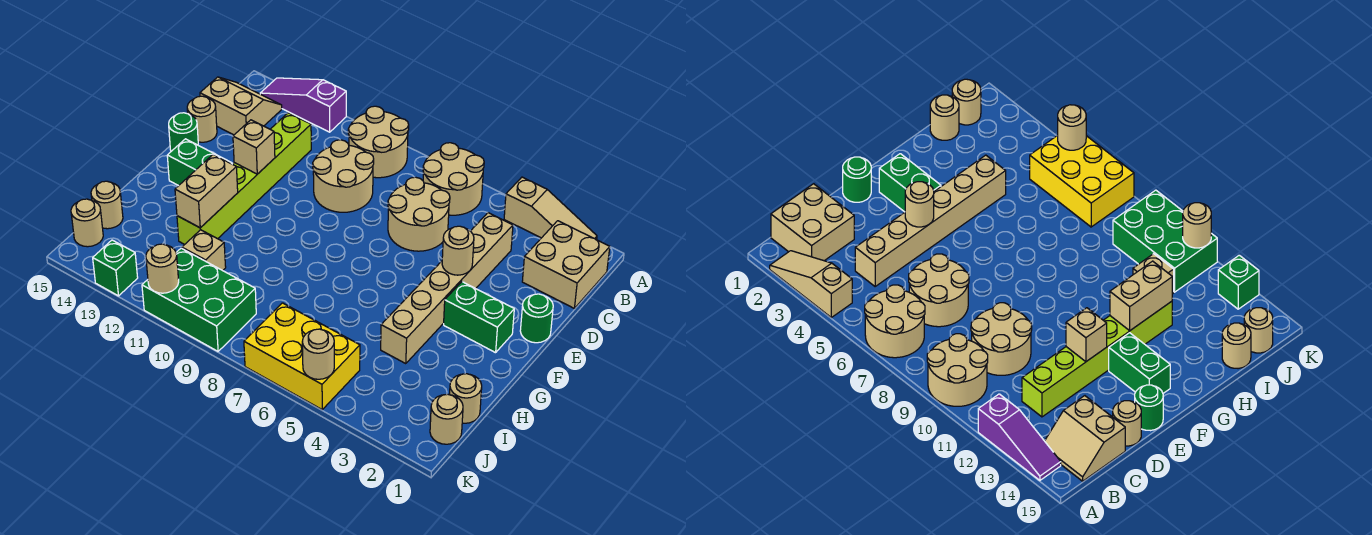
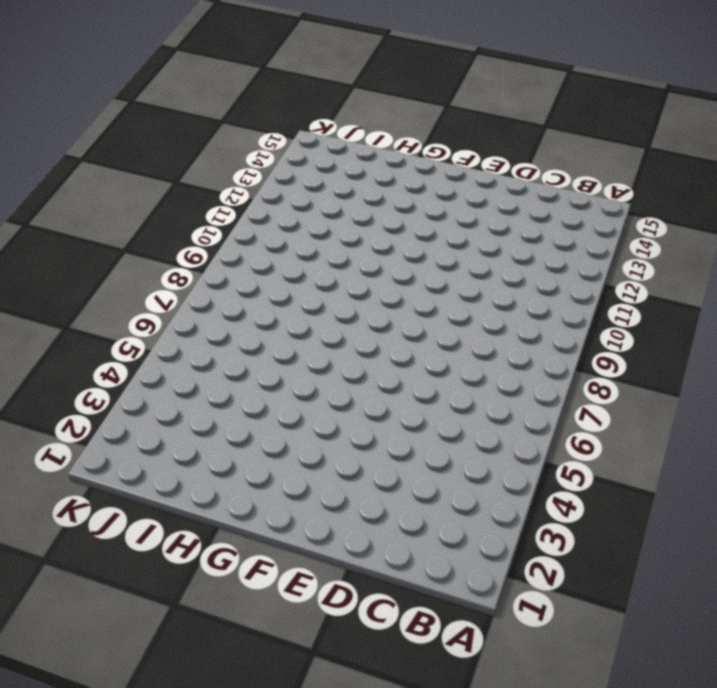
none -> tan 1x3 slope [504,177,597,240]
none -> tan 2x2 round brick [423,143,484,215]
none -> tan 2x2 round brick [348,106,409,178]

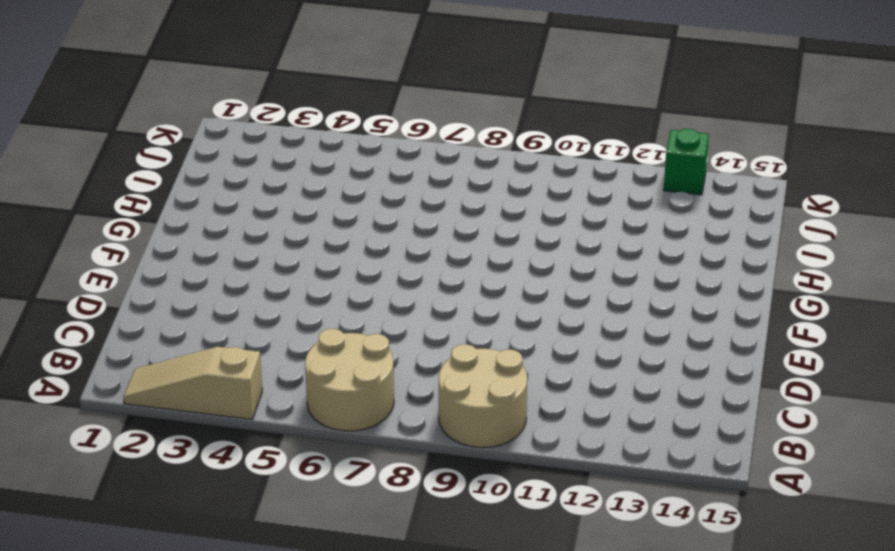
none -> purple 1x3 slope [260,78,346,132]
none -> tan 2x2 brick [522,221,610,308]
none -> tan 2x2 slope [200,77,282,135]

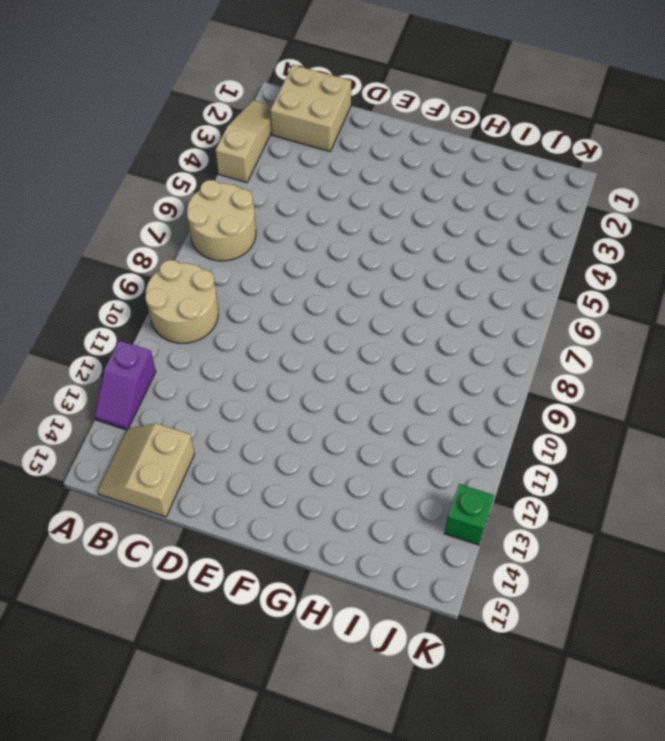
purple 1x2 slope [95,341,156,430] -> purple 1x3 slope [260,78,346,132]
none -> tan 1x6 brick [381,213,513,364]
none -> tan 2x2 round brick [388,177,450,251]
none -> tan 2x2 round brick [313,140,374,212]

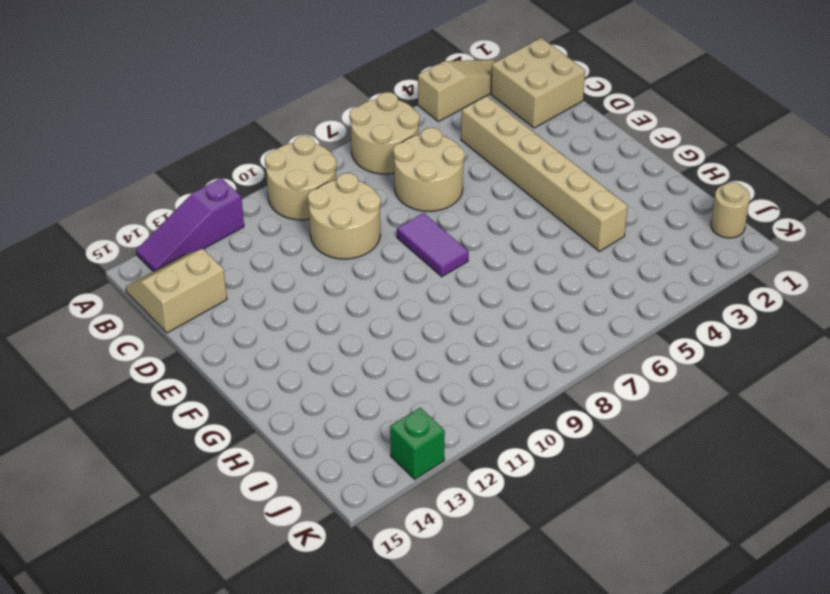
purple 1x2 tile [397,213,469,277] -> none
none -> lime 1x6 brick [177,113,311,244]
none -> tan 1x1 round brick [187,96,217,142]
none -> green 1x1 round brick [520,294,553,343]

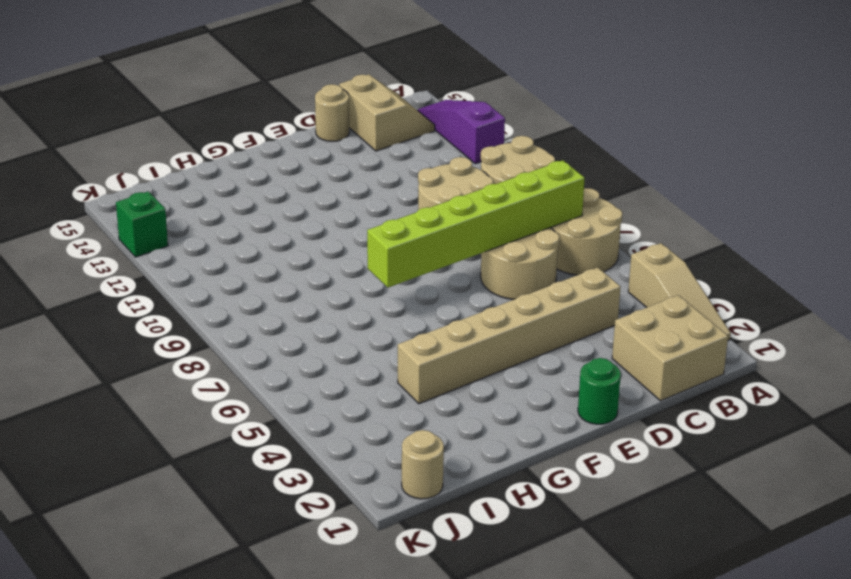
lime 1x6 brick [367,160,585,288] -> lime 1x6 brick moved to [177,113,311,244]
none -> green 1x1 round brick [169,113,198,151]
none -> green 1x2 brick [444,282,514,353]
none -> green 1x2 brick [167,139,232,186]

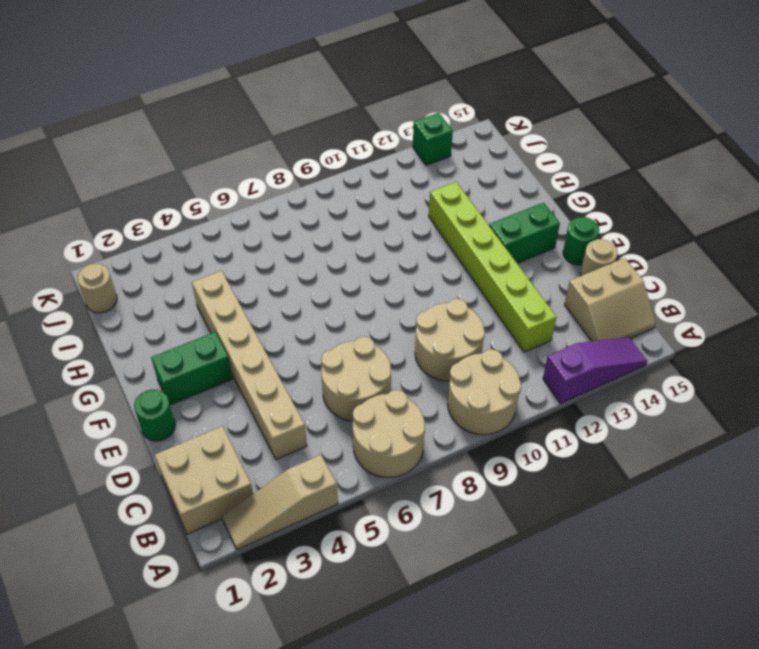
none -> tan 1x1 round brick [450,374,482,423]
none -> tan 1x1 brick [182,230,226,271]
none -> tan 1x1 round brick [91,181,123,229]

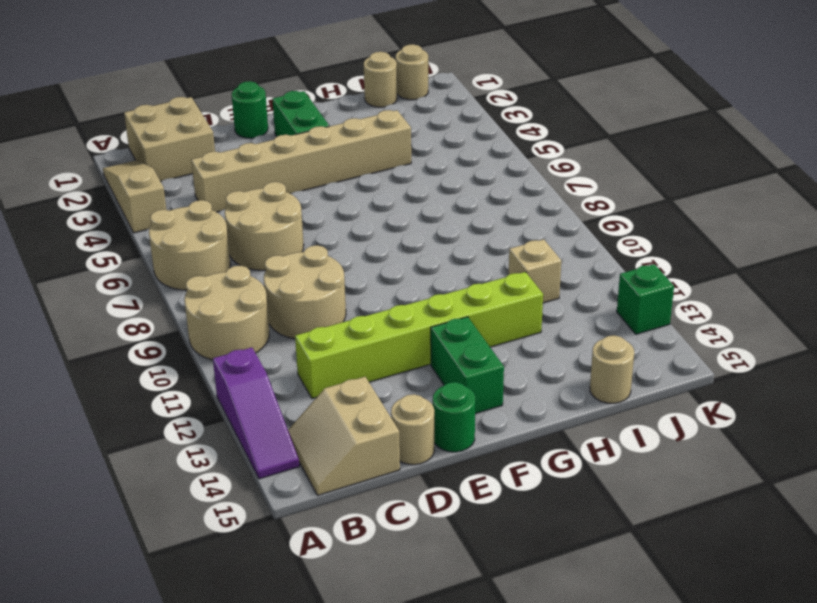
none -> yellow 2x3 brick [244,303,360,409]
none -> green 2x3 brick [142,248,256,351]
none -> tan 1x1 round brick [71,199,103,247]

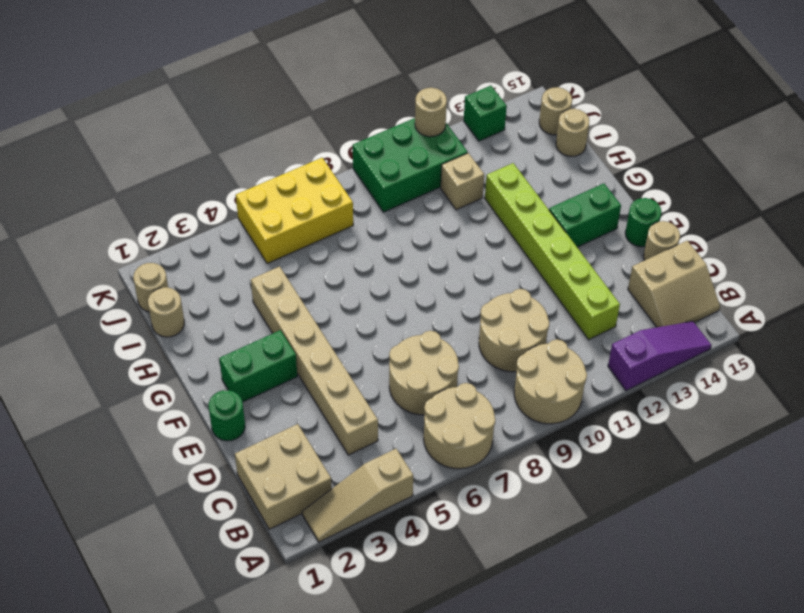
none -> tan 1x1 round brick [442,226,474,275]
none -> tan 1x1 brick [233,120,275,174]
none -> tan 1x2 brick [175,154,238,228]

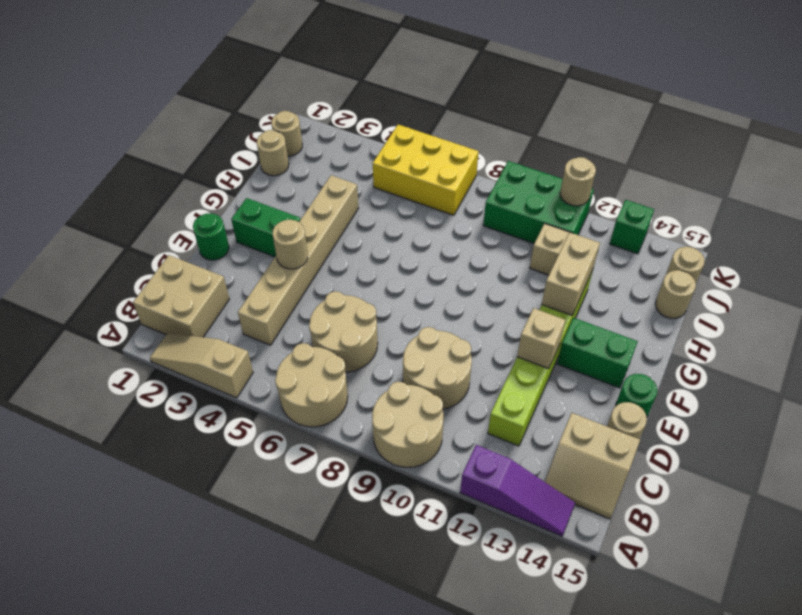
none -> tan 1x1 round brick [302,329,334,379]

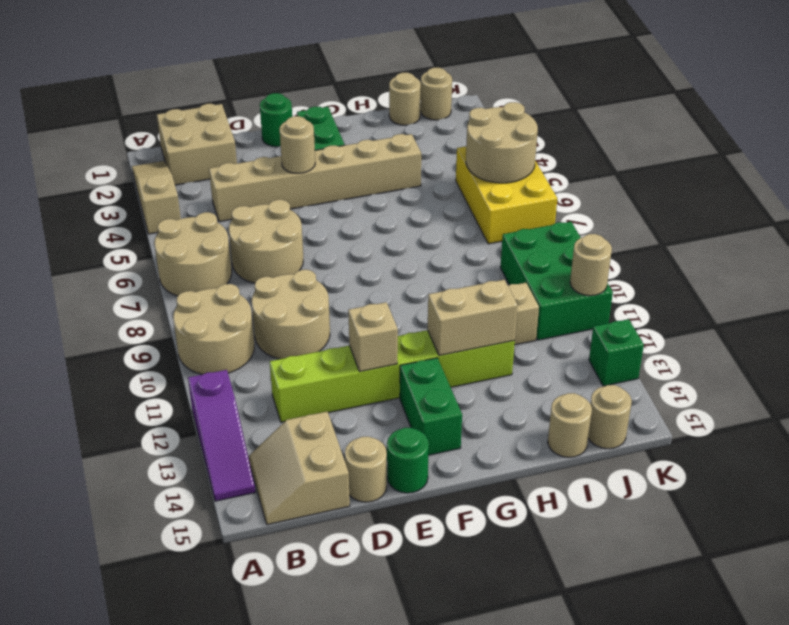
tan 2x2 round brick [466,102,538,183] -> tan 1x1 round brick [302,329,334,379]

